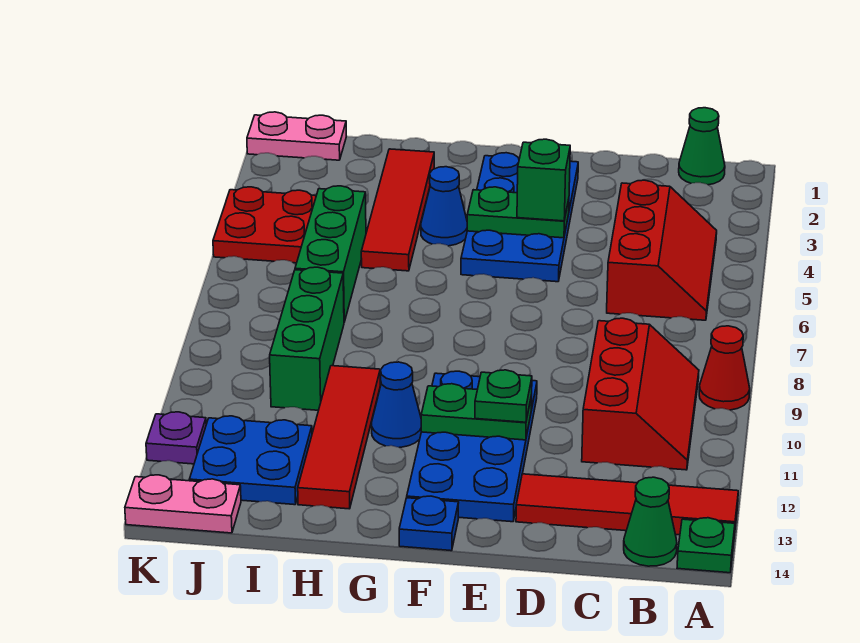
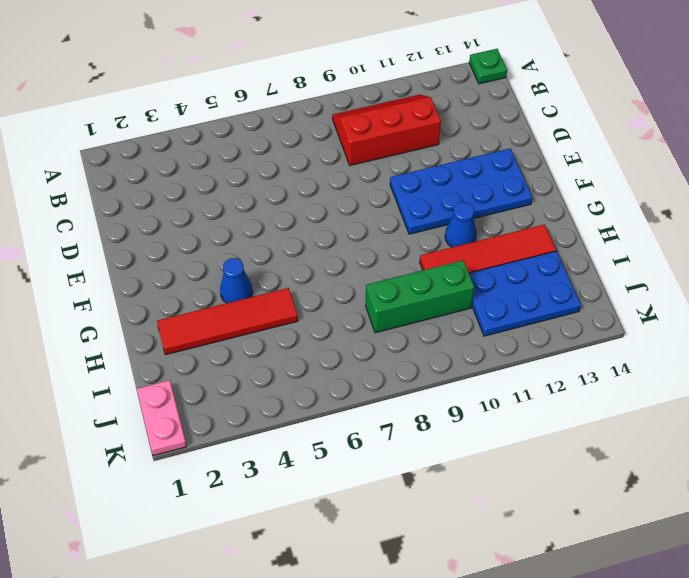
blue 2x3 plate [469,251,581,336] -> blue 2x2 plate [189,416,312,505]
none -> red 1x1 cone [699,326,750,410]
none -> red 1x4 tile [516,474,738,535]
none -> green 1x1 cone [679,108,725,185]

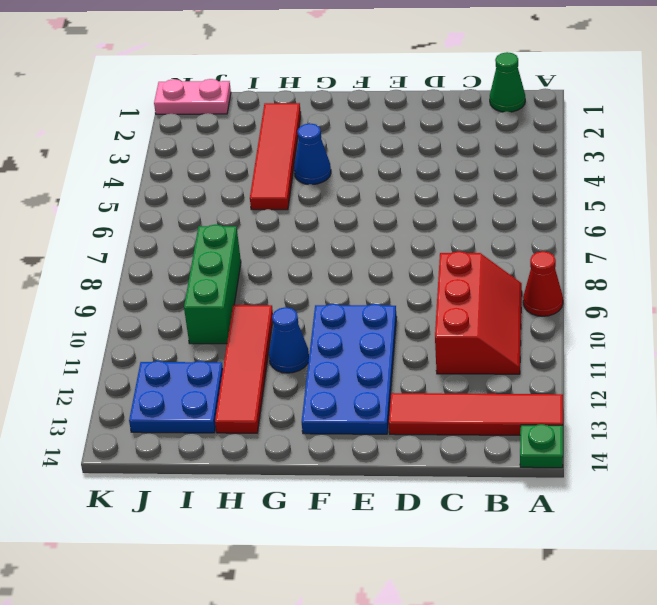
none -> red 2x3 slope [607,180,717,320]
none -> green 1x1 cone [624,477,677,566]
none -> blue 2x4 plate [461,153,578,282]

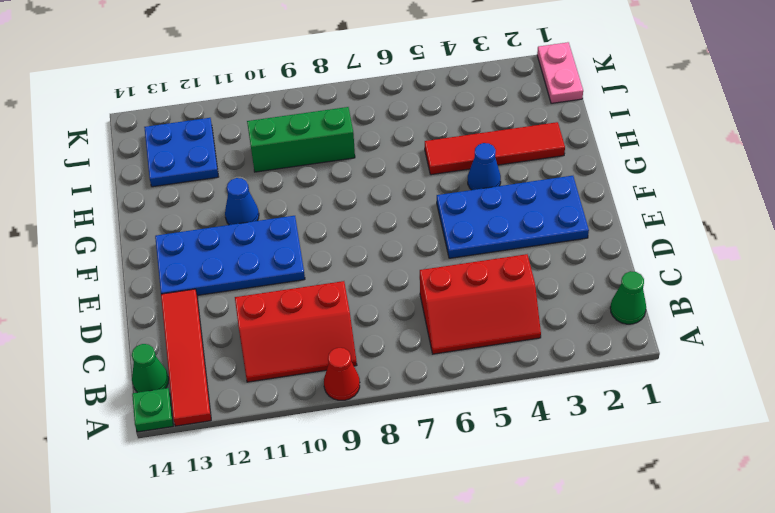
none -> blue 1x1 plate [399,496,459,551]
none -> red 1x4 tile [298,366,380,509]
none -> green 1x3 brick [295,186,366,322]

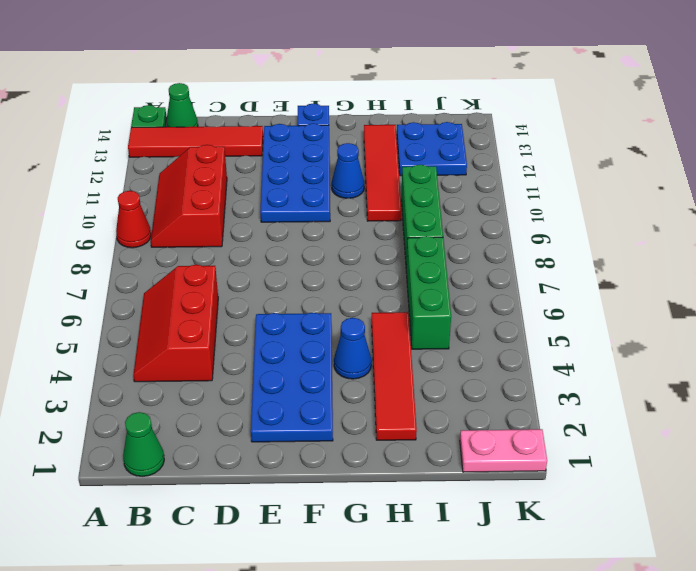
none -> red 2x2 plate [213,187,316,263]
none -> pink 1x2 plate [125,475,241,533]
none -> purple 1x1 plate [146,412,206,464]

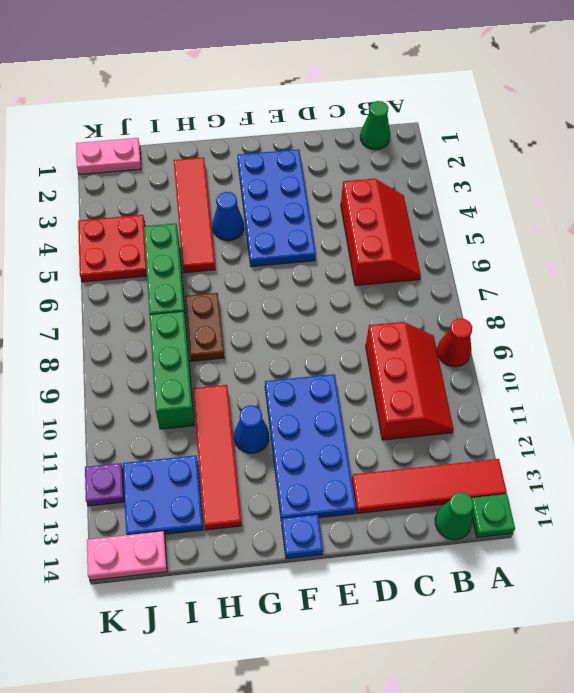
brown 1x2 plate [185,293,224,361] -> none
none -> green 1x2 plate [467,187,569,238]
none -> green 1x2 plate [421,384,532,440]
none -> green 1x1 brick [517,139,570,221]

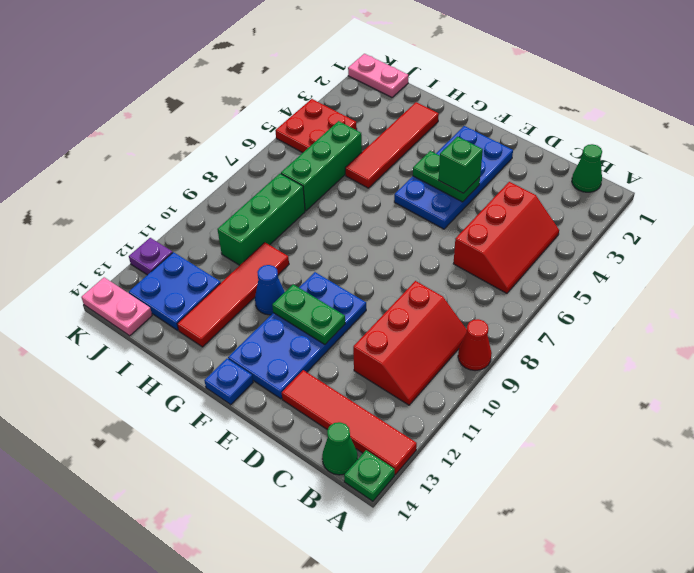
none -> blue 1x1 cone [421,167,467,246]
none -> green 1x1 plate [475,370,532,422]

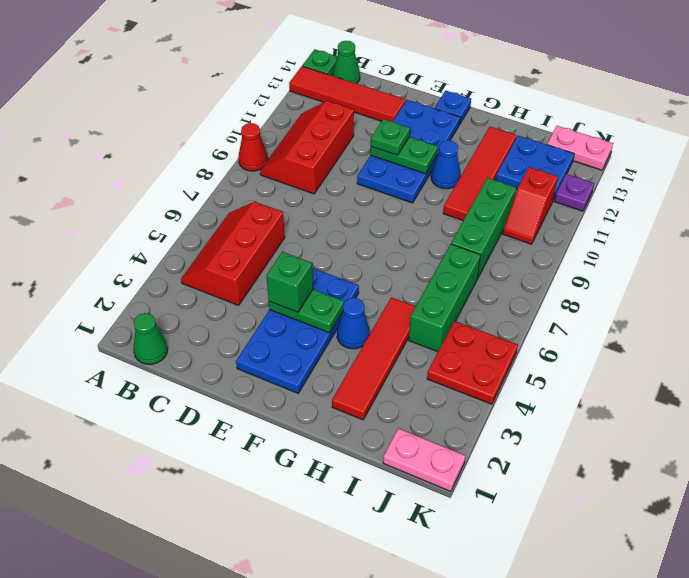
red 1x2 slope [503,167,558,244] -> none

